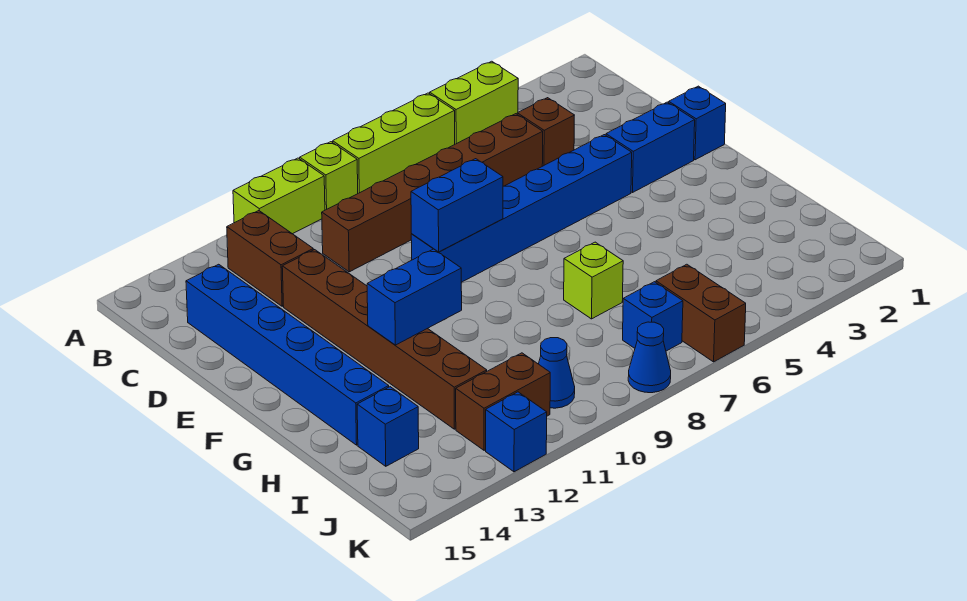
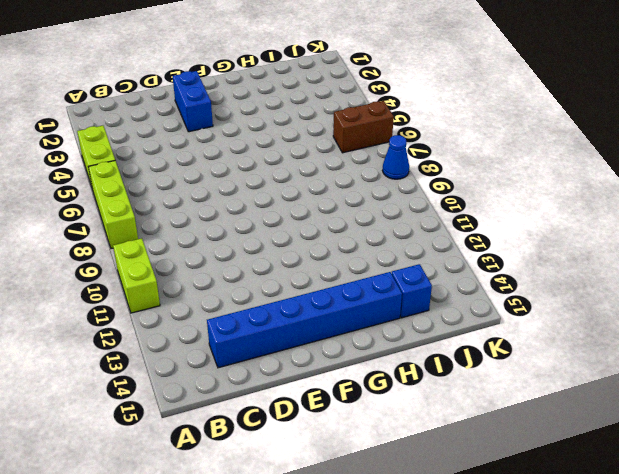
none -> lime 1x1 brick [300,142,358,210]
none -> brown 1x2 brick [227,211,313,306]
none -> brown 1x1 brick [517,98,574,166]

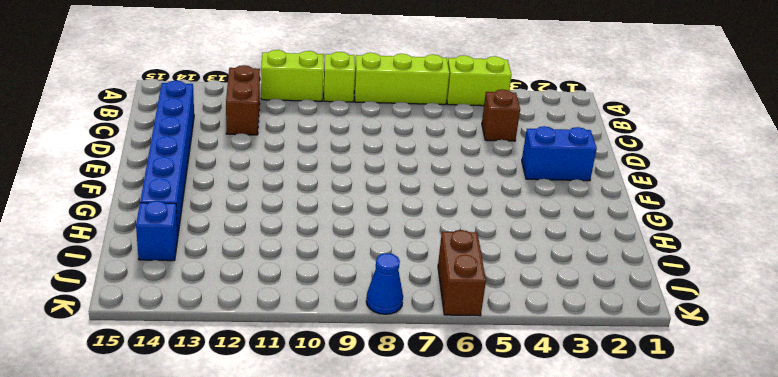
none -> brown 1x6 brick [322,114,543,272]
none -> brown 1x6 brick [282,250,487,429]
none -> blue 1x1 brick [669,86,726,160]

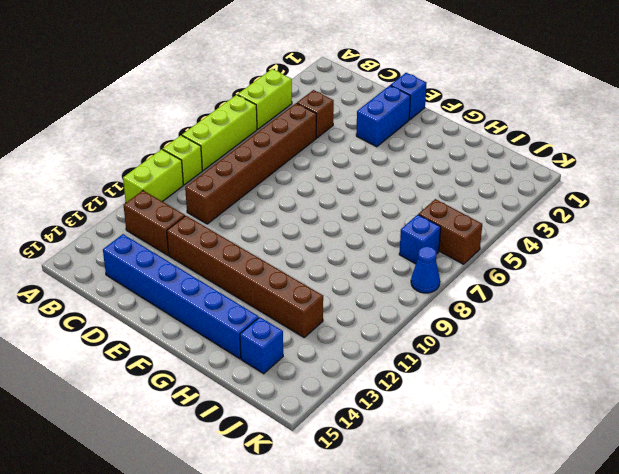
none -> blue 1x6 brick [411,135,632,282]
none -> lime 1x1 brick [564,242,623,319]
none -> blue 1x1 cone [539,338,575,408]

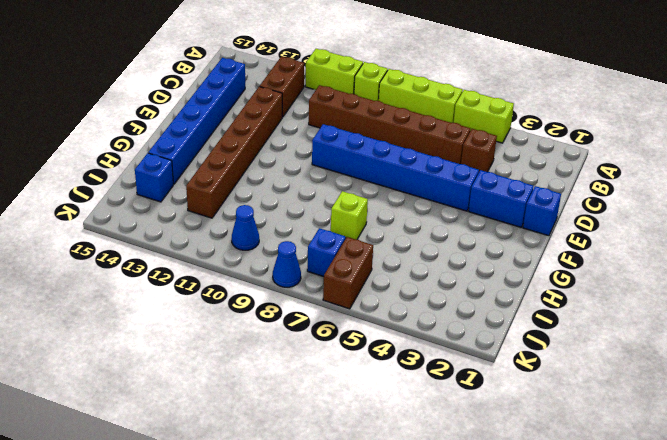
none -> brown 1x2 brick [456,353,550,450]
none -> blue 1x1 brick [486,392,547,472]
none -> blue 1x2 brick [411,159,503,252]

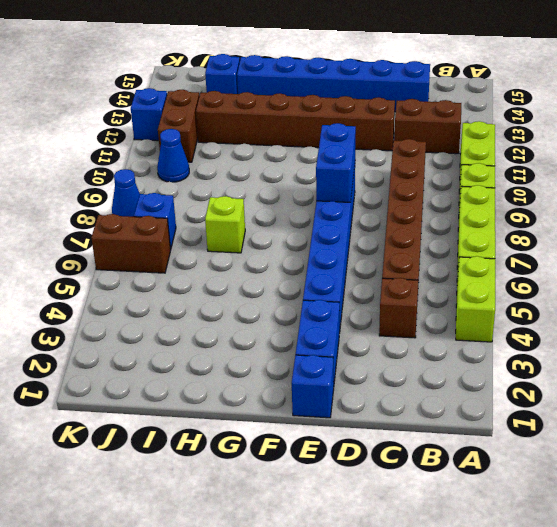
none -> blue 1x2 brick [367,249,462,345]

